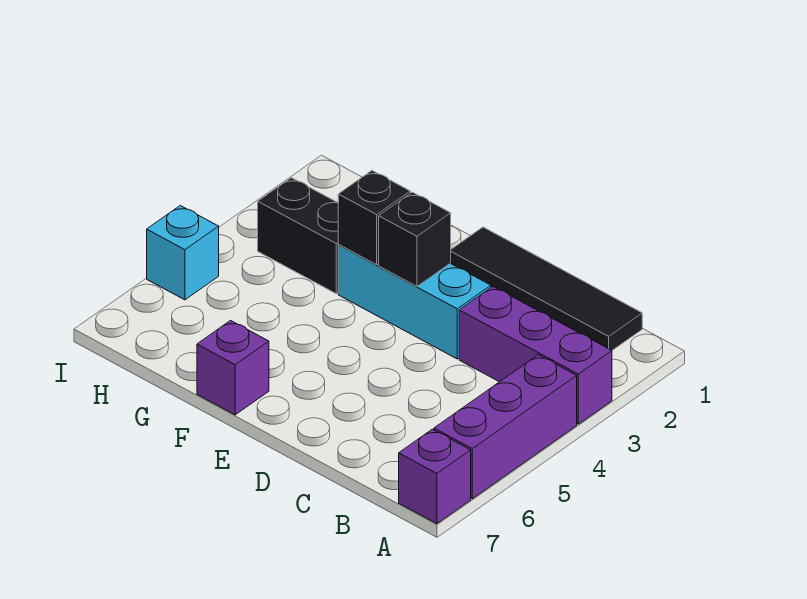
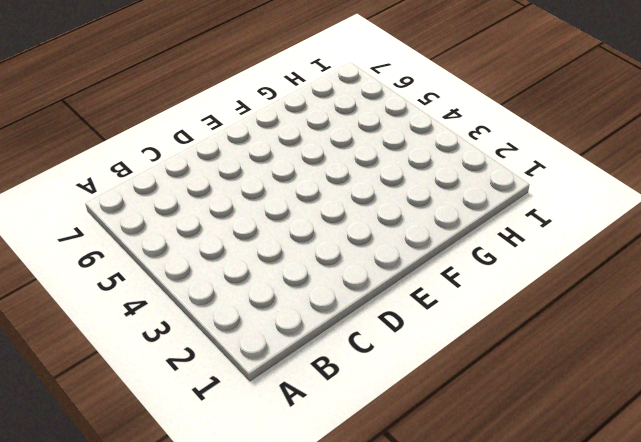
none -> purple 1x3 brick [459,287,612,424]
none -> purple 1x3 brick [434,355,577,499]

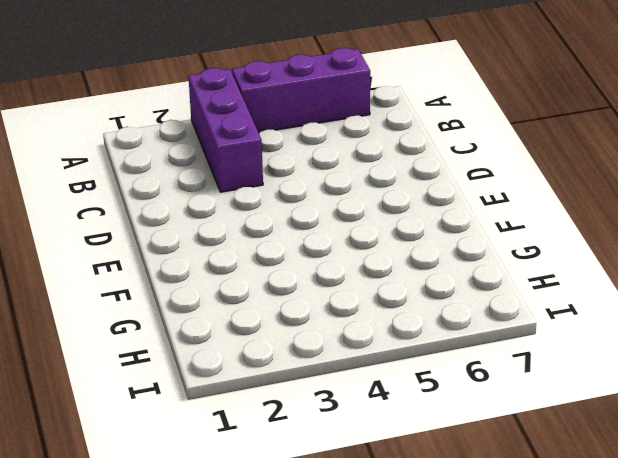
none -> purple 1x1 brick [399,429,471,524]
none -> black 1x4 tile [451,227,642,350]

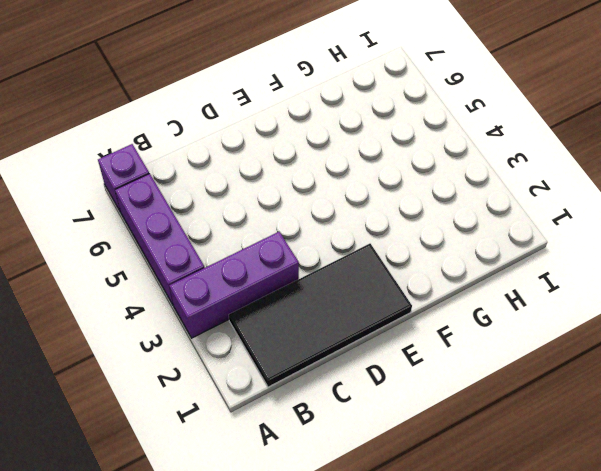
black 2x4 tile [229,244,412,387] -> black 1x4 tile [451,227,642,350]
none -> cyan 1x3 brick [338,245,491,359]
none -> purple 1x1 brick [197,321,269,415]

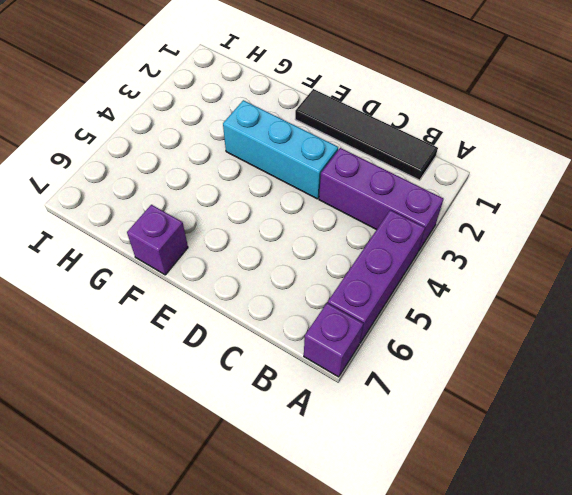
none -> black 1x2 brick [258,178,339,294]
none -> cyan 1x1 brick [147,206,219,300]

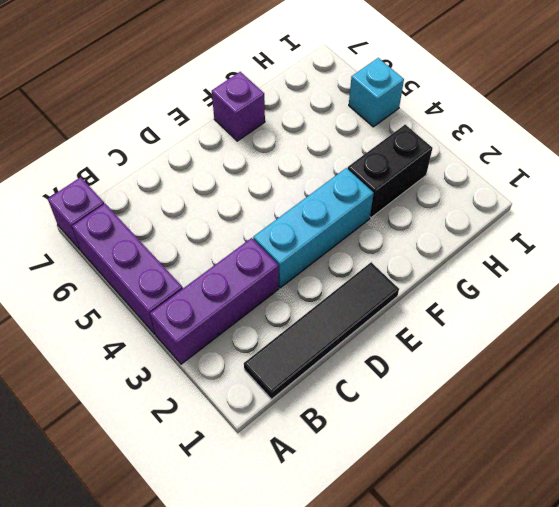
none -> black 1x1 brick [379,192,451,286]
none -> black 1x1 brick [338,171,410,265]

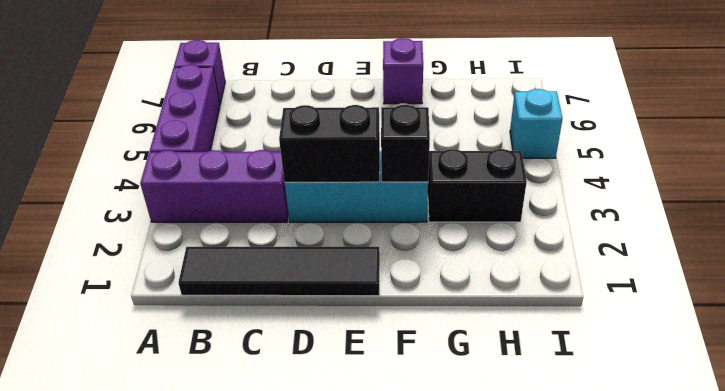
black 1x2 brick [279,105,380,182] -> black 1x1 brick [379,192,451,286]

